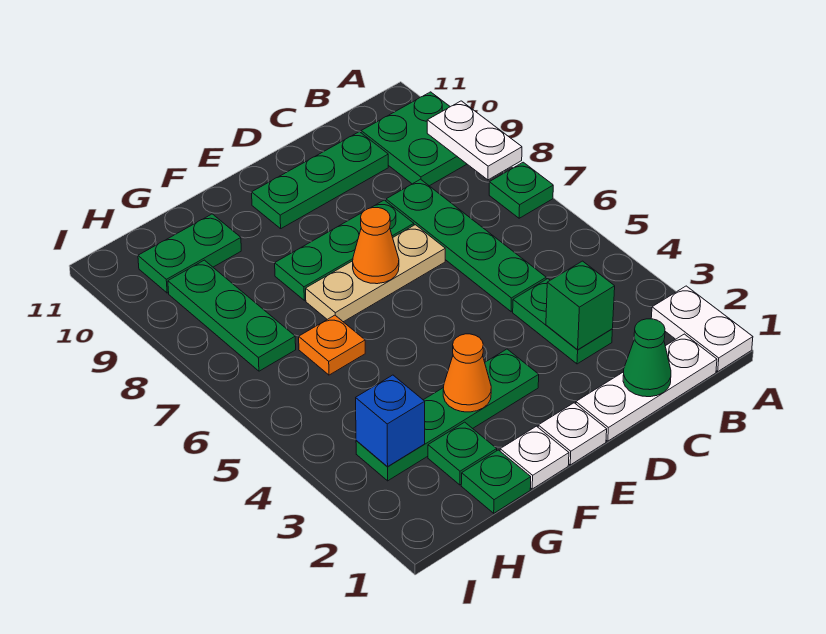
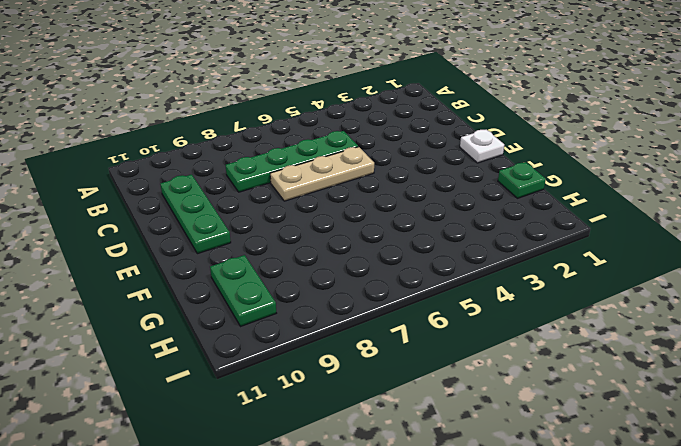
tan 1x3 plate [270,147,374,201] -> tan 1x3 plate turned to [306,225,445,322]
none -> white 1x2 plate [651,286,753,371]
none -> green 1x1 plate [489,162,553,218]
none -> green 2x2 plate [361,92,467,186]

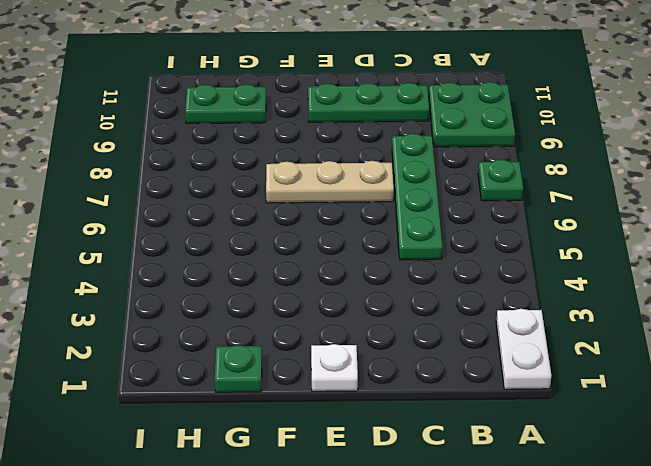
none -> white 1x3 plate [576,334,717,441]
none -> green 1x2 plate [513,279,613,364]
none -> green 1x3 plate [275,200,414,300]

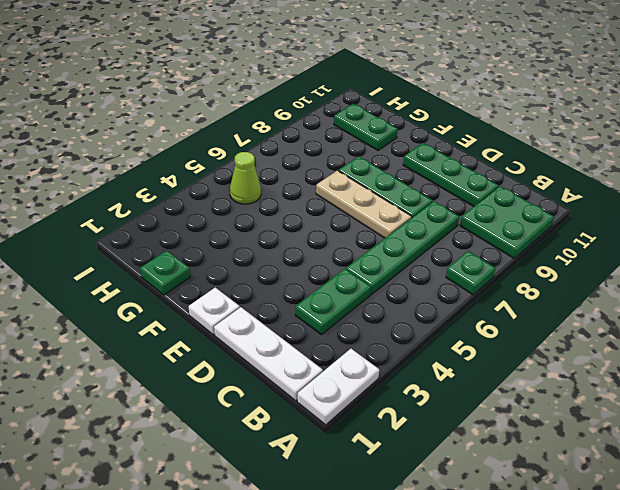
lime 1x1 cone [230,152,261,204] -> none
none -> green 1x4 plate [356,349,539,481]
none -> white 1x1 plate [500,426,569,489]
none -> green 1x1 plate [428,422,497,485]

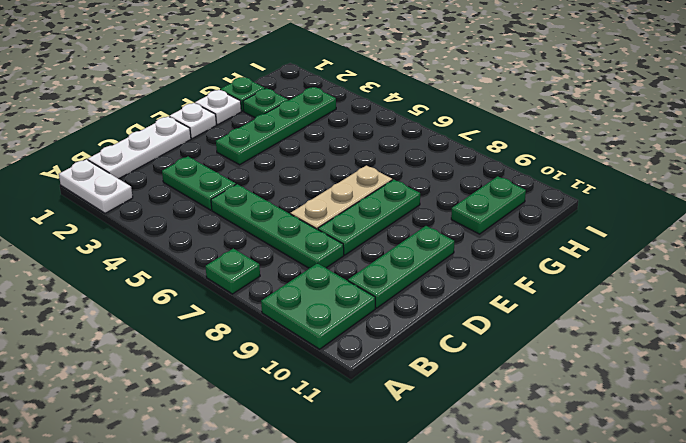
none -> orange 1x1 plate [299,315,365,375]
none -> green 1x3 plate [168,260,296,371]
none -> white 1x2 plate [427,101,522,180]

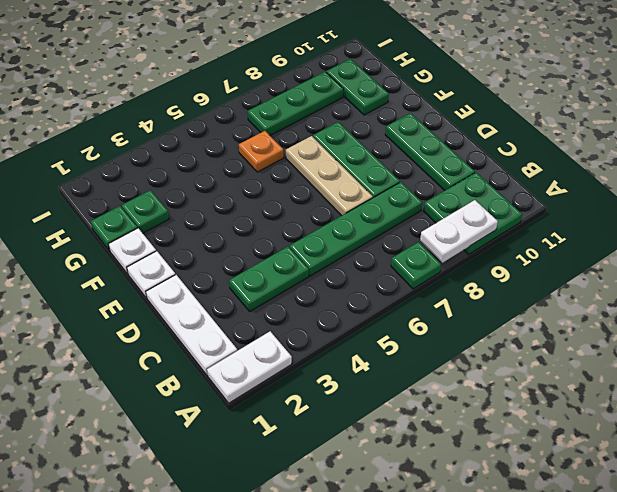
none -> green 1x4 plate [356,349,539,481]
none -> green 1x1 cone [623,319,671,397]
none -> green 1x1 brick [546,261,615,350]

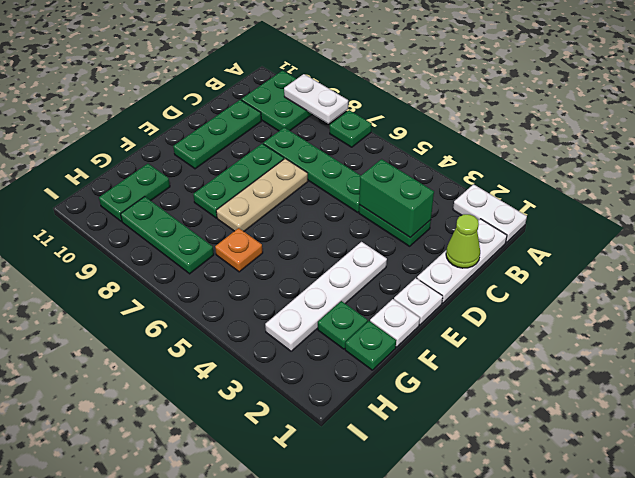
lime 1x1 cone [446,214,480,268] -> green 1x1 cone [623,319,671,397]
green 1x2 brick [359,159,434,238] -> green 1x1 brick [546,261,615,350]
white 1x4 plate [265,242,387,351] -> green 1x4 plate [356,349,539,481]
none -> orange 1x1 cone [353,208,399,284]
none -> orange 1x1 cone [443,334,491,412]
none -> blue 1x1 brick [356,375,425,467]

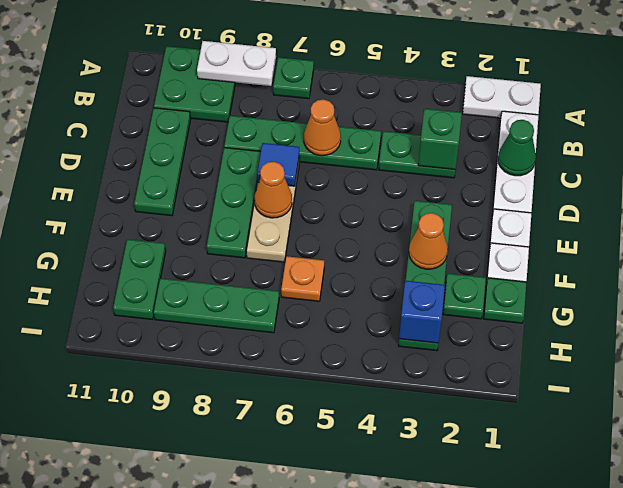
orange 1x1 cone [304,99,341,156] -> none
blue 1x1 tile [257,143,299,186] -> none

